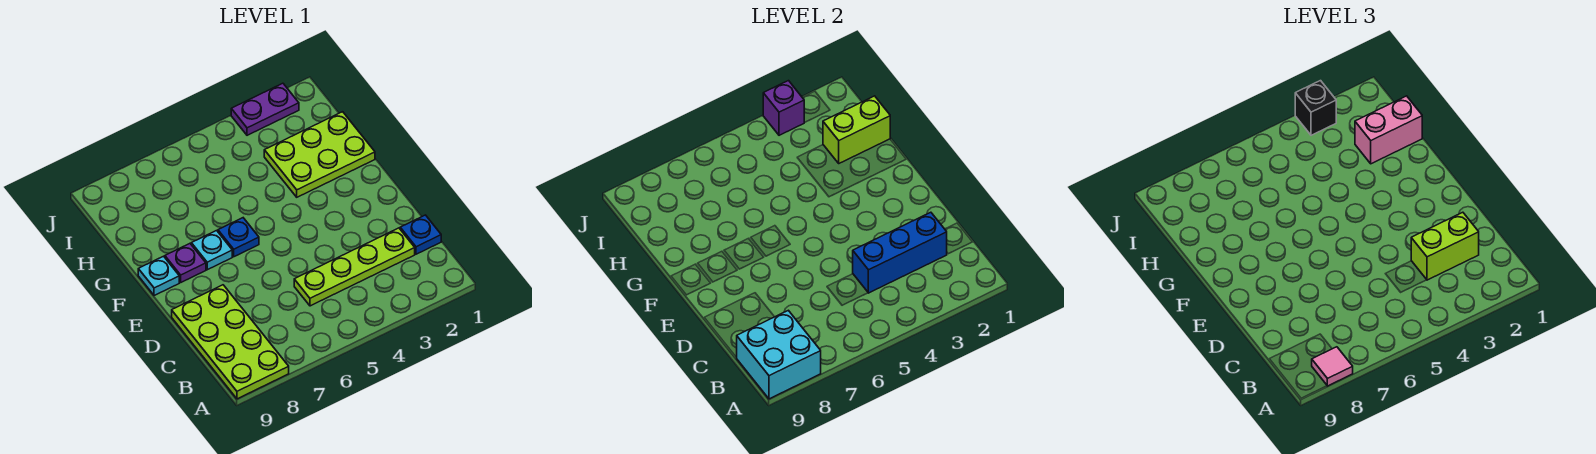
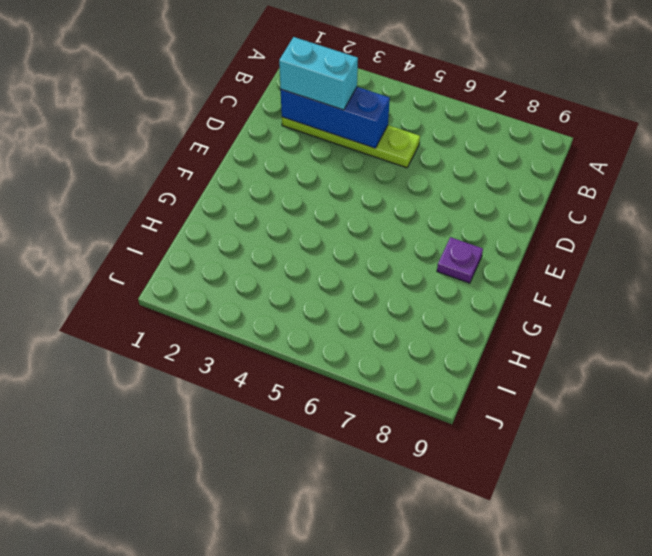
cyan 1x2 brick [279,37,358,110] -> lime 1x2 brick [1411,212,1479,280]
none -> lime 2x4 plate [172,285,289,399]
none -> blue 1x1 plate [400,215,441,254]
none -> blue 1x1 plate [218,218,259,257]

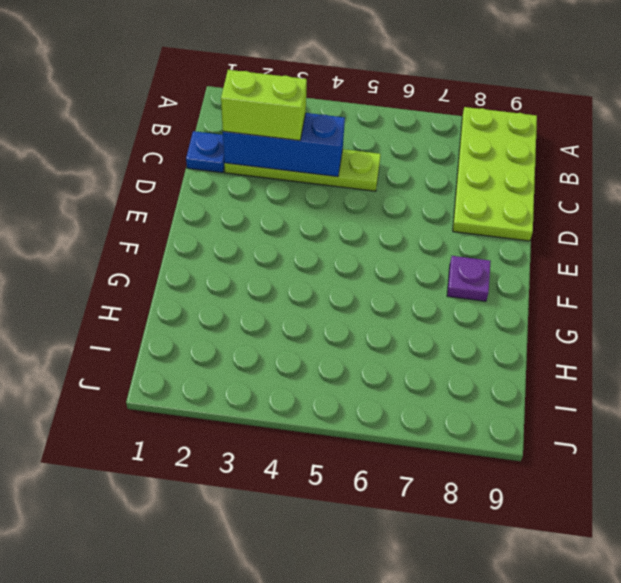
none -> blue 1x1 plate [218,218,259,257]
none -> cyan 1x1 plate [191,231,232,270]
none -> cyan 1x1 plate [138,256,179,296]

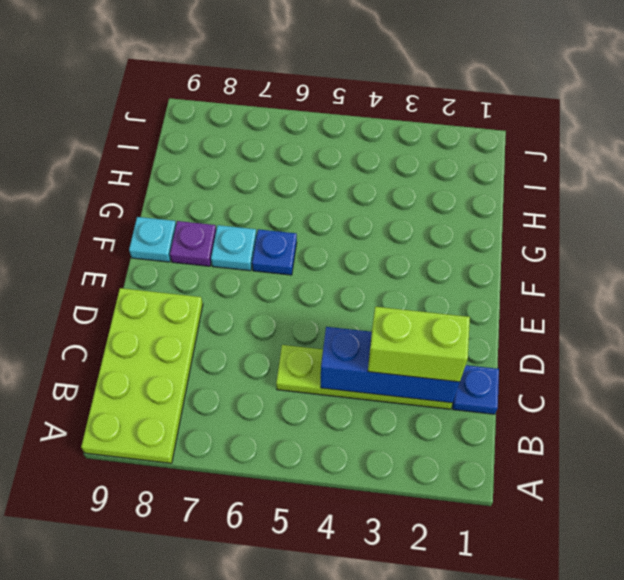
none -> lime 2x3 plate [264,112,375,197]
none -> purple 1x2 plate [231,83,299,135]
none -> cyan 2x2 brick [737,310,821,399]

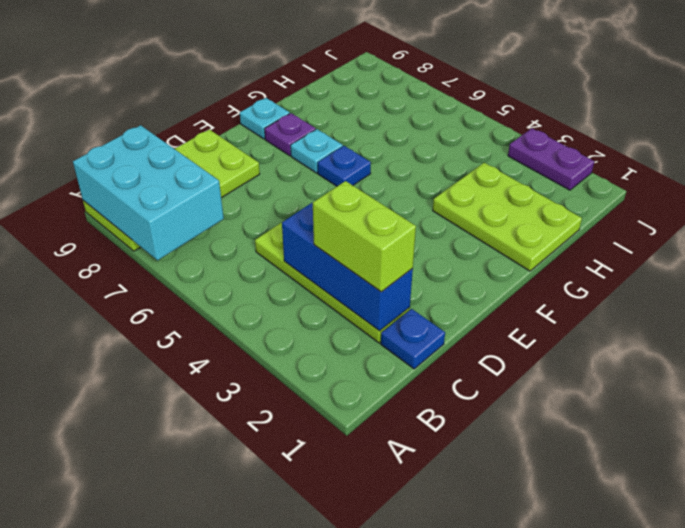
cyan 2x3 brick [73,125,224,260] -> cyan 2x2 brick [737,310,821,399]
none -> lime 1x2 brick [823,96,890,163]
none -> purple 1x1 brick [763,81,804,135]
none -> pink 1x1 tile [1312,347,1353,386]

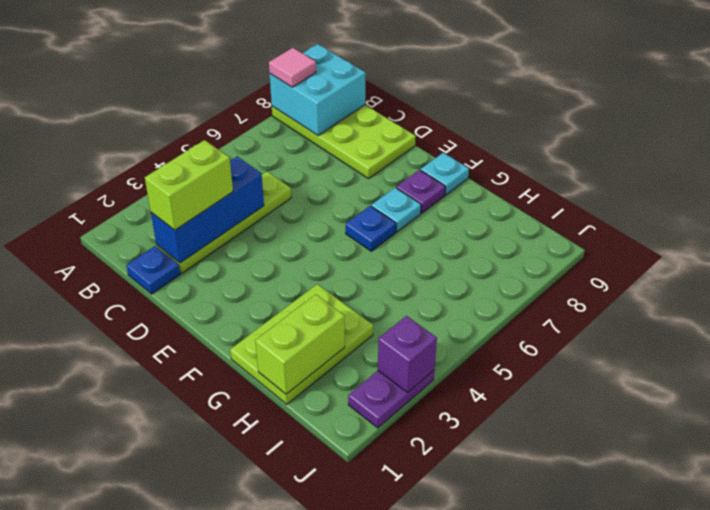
none -> pink 1x2 brick [1355,96,1422,164]
none -> black 1x1 brick [1295,81,1336,135]

